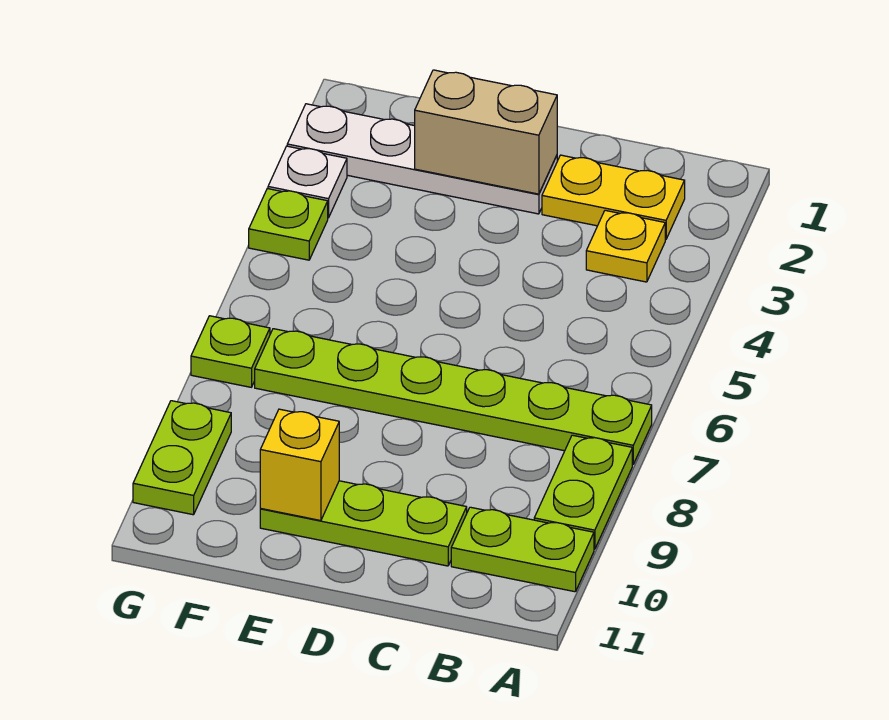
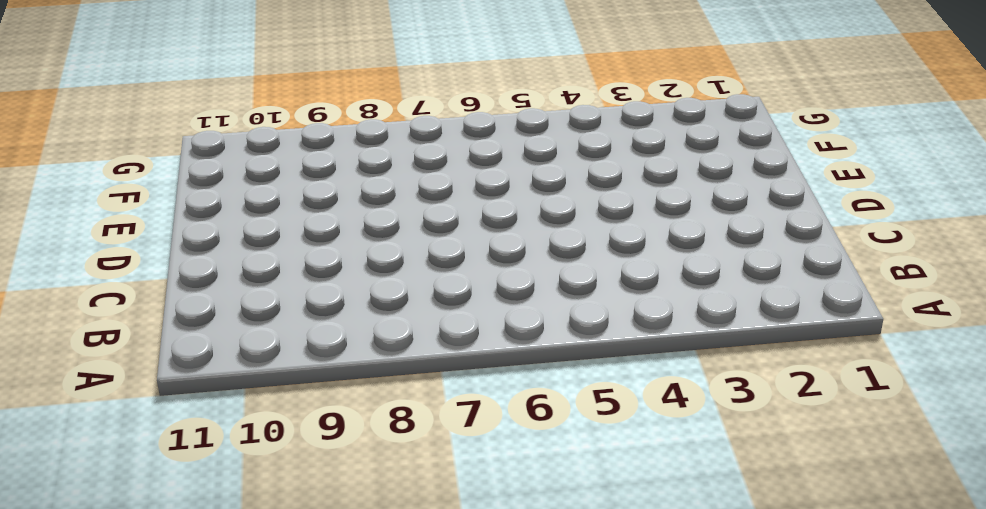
none -> lime 1x6 plate [255,329,652,464]
none -> lime 1x2 plate [534,435,632,549]
none -> lime 1x2 plate [451,507,594,592]

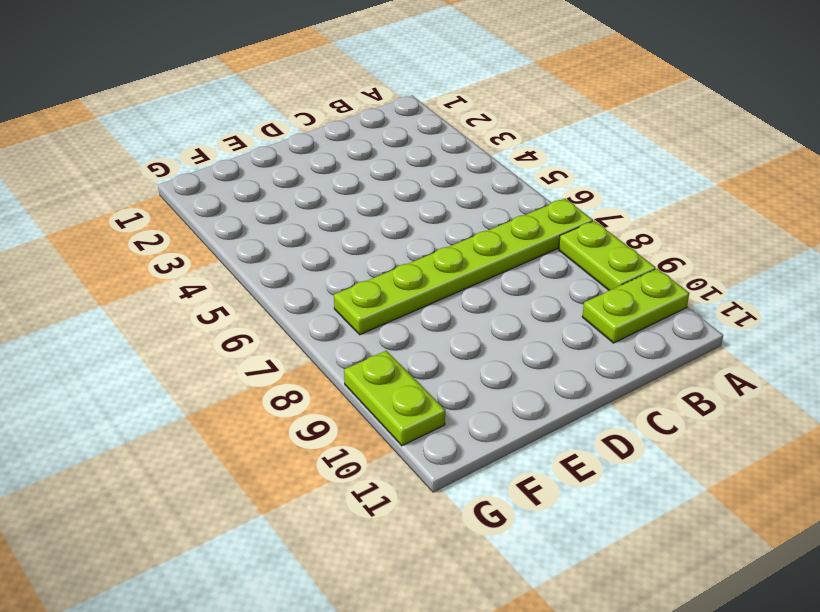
none -> yellow 1x2 plate [542,155,685,240]
none -> yellow 1x1 plate [586,210,665,282]
none -> lime 1x3 plate [260,481,467,566]

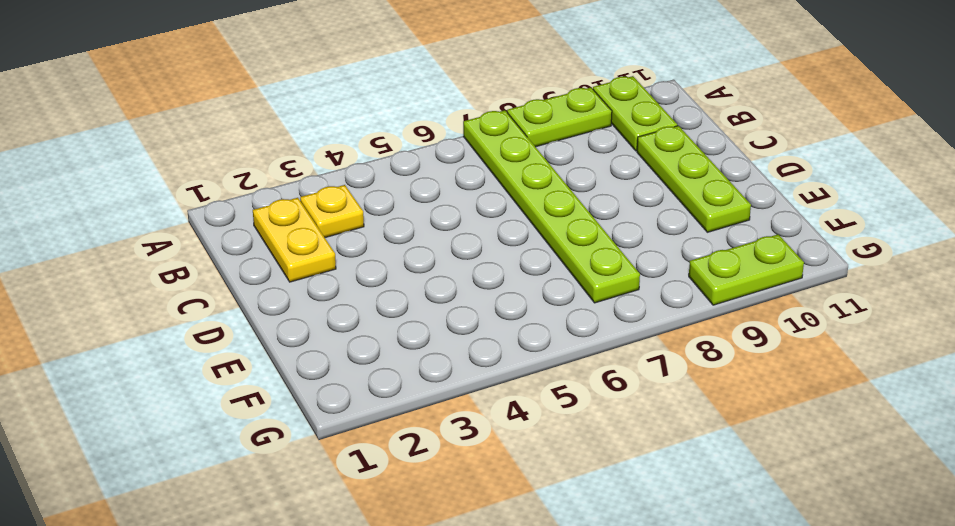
none -> white 1x4 plate [287,104,557,214]
none -> white 1x1 plate [268,146,347,218]
none -> lime 1x1 plate [249,189,328,260]

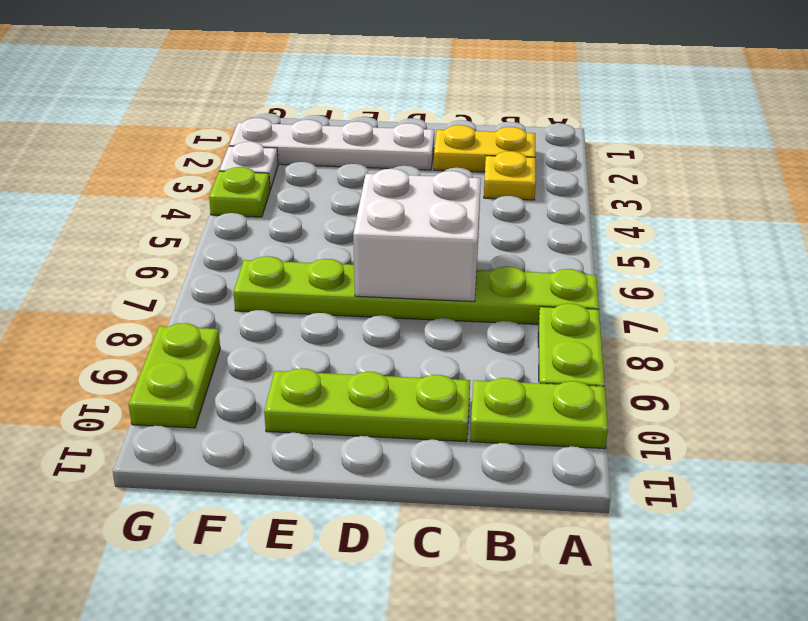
white 2x2 brick [353,169,481,301] -> none
none -> lime 1x1 plate [191,316,270,387]
none -> tan 1x2 brick [415,70,557,194]
none -> yellow 1x1 brick [260,409,339,521]

